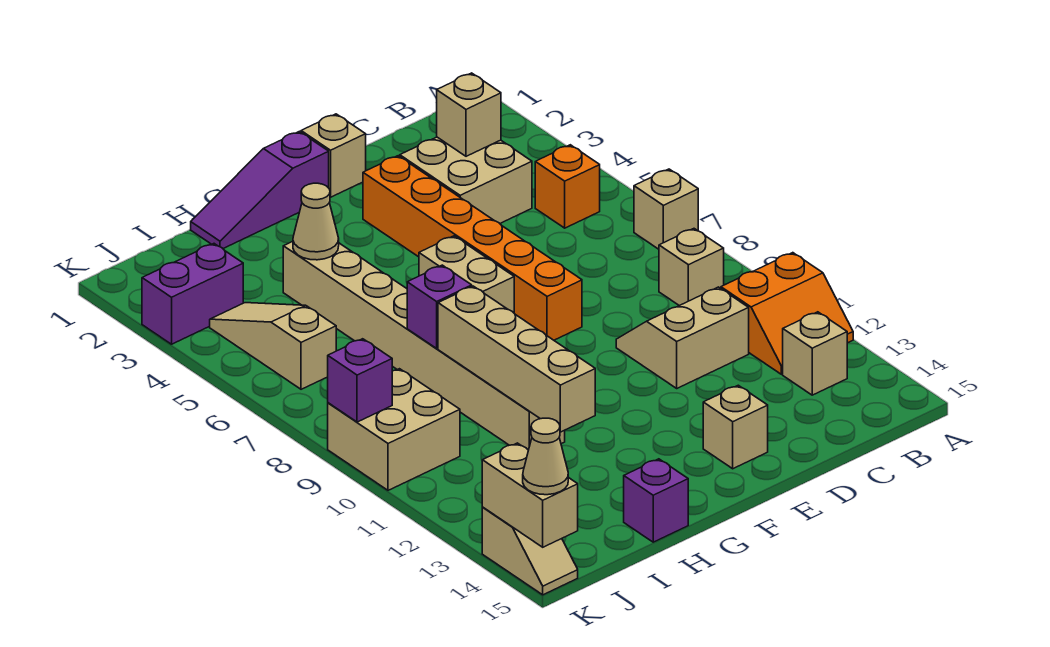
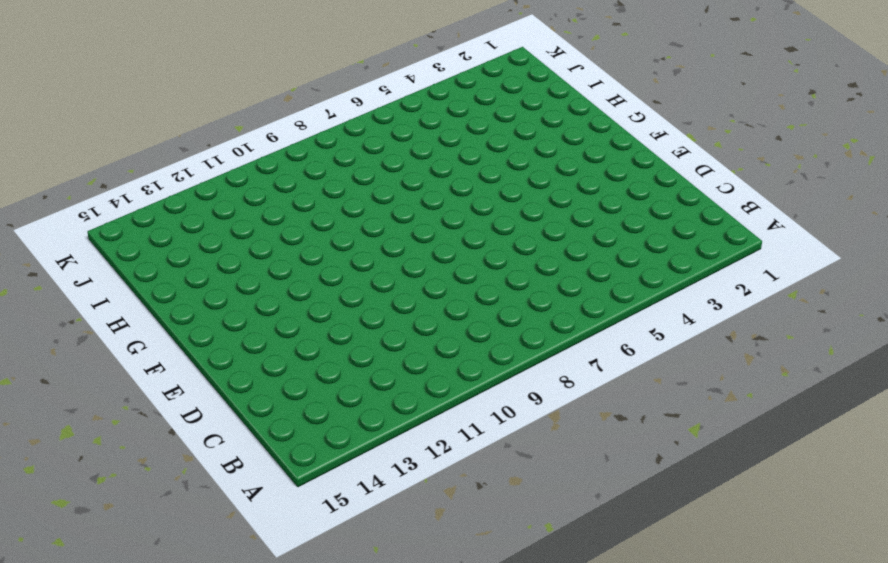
none -> tan 1x1 brick [634,169,698,249]
none -> orange 2x2 slope [721,253,853,374]
none -> orange 1x1 brick [535,145,600,228]

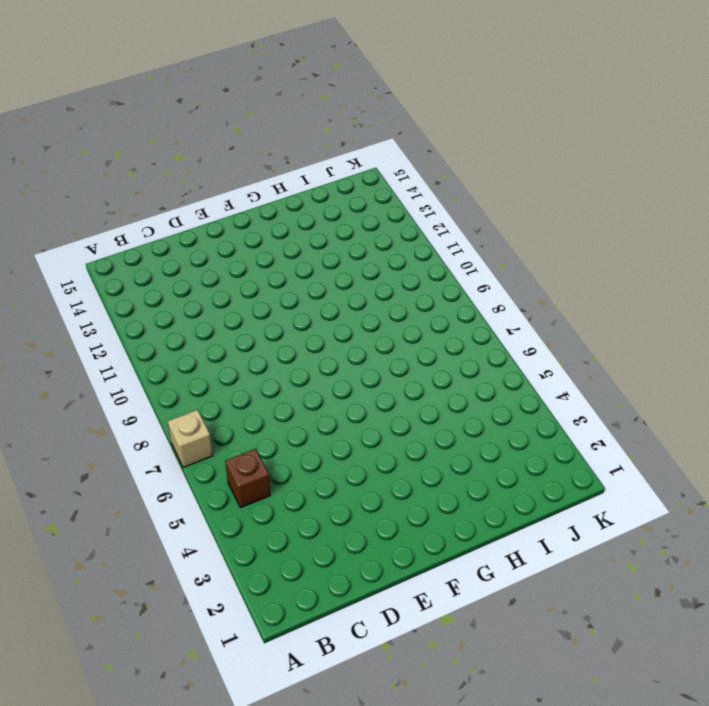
brown 1x1 brick [225,449,270,508] -> orange 1x1 brick [535,145,600,228]
none -> orange 2x2 slope [721,253,853,374]
none -> tan 1x1 brick [659,229,724,306]
none -> tan 1x1 brick [783,312,847,395]

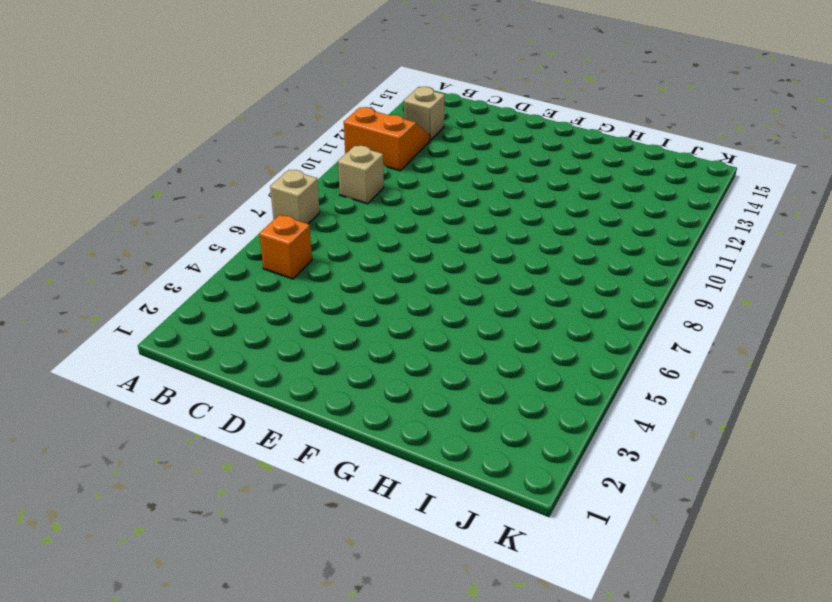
none -> tan 2x2 brick [400,137,532,223]
none -> tan 2x2 slope [616,287,749,388]
none -> tan 1x1 brick [301,114,366,197]

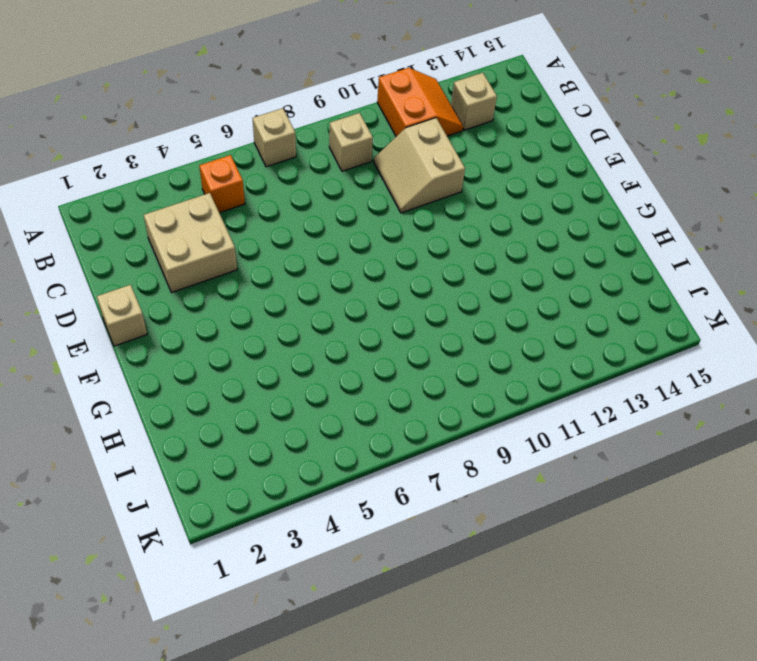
none -> orange 1x6 brick [363,156,582,340]
none -> tan 1x1 brick [703,385,768,469]
none -> purple 1x3 slope [191,131,329,248]

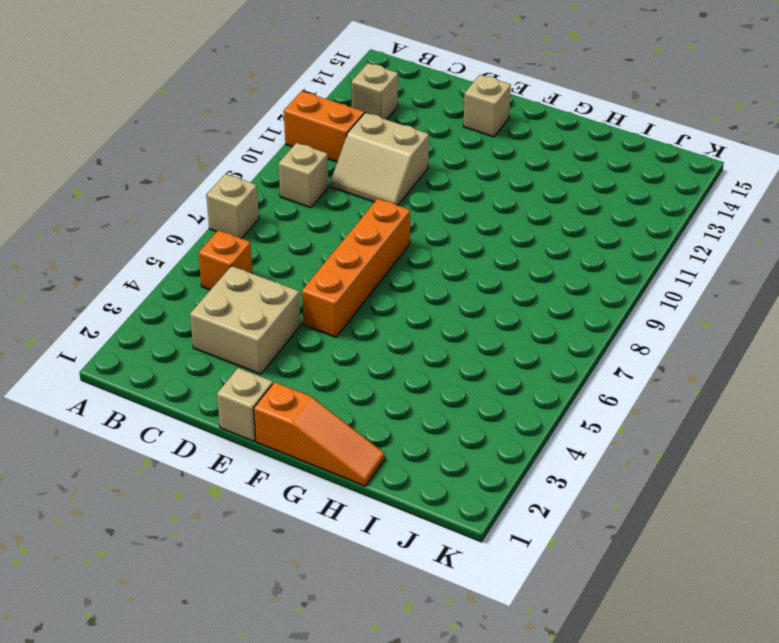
orange 1x4 brick [302,199,410,337] -> orange 1x6 brick [363,156,582,340]
orange 1x3 slope [254,382,385,486] -> purple 1x3 slope [191,131,329,248]
none -> tan 1x2 brick [419,236,514,313]
none -> tan 1x8 brick [283,242,565,450]
none -> purple 1x1 brick [624,459,688,542]

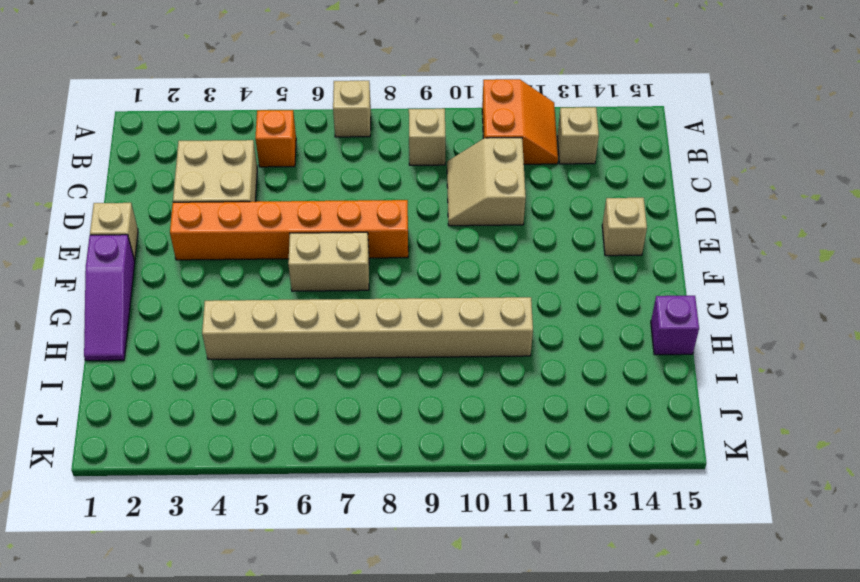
none -> purple 1x2 brick [142,244,243,344]
none -> tan 1x3 slope [210,303,336,389]
none -> tan 2x2 brick [328,369,460,490]

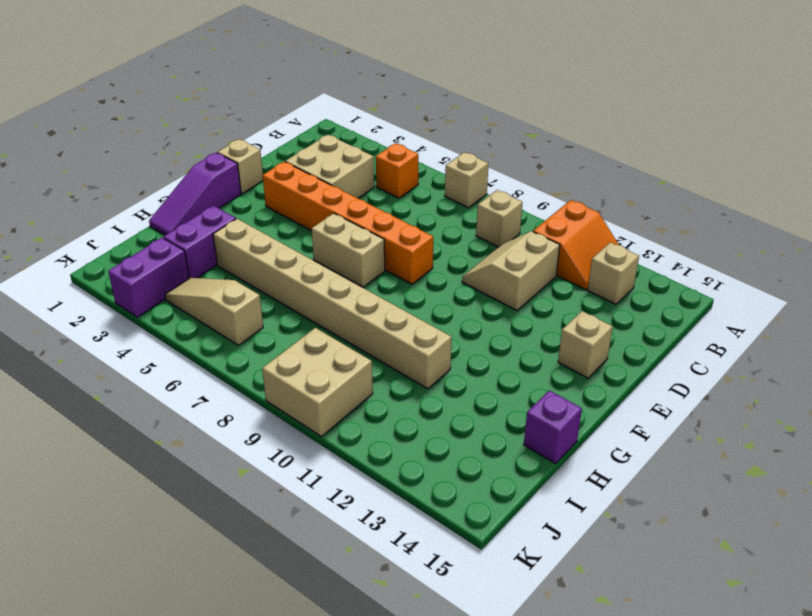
purple 1x2 brick [163,206,236,278] -> none
none -> tan 1x2 slope [482,508,578,595]
none -> tan 1x1 brick [437,73,501,156]
none -> tan 1x1 cone [293,183,339,260]

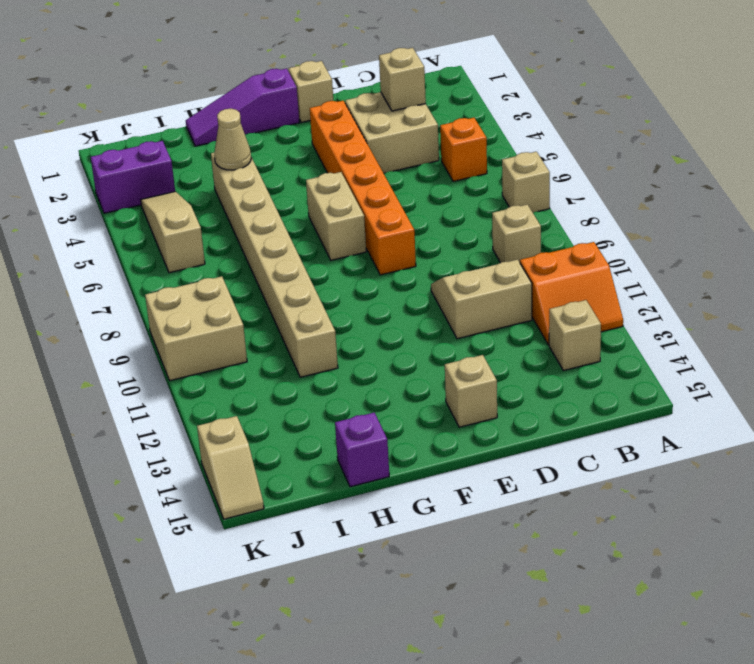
none -> purple 1x1 brick [407,265,472,348]
none -> tan 1x4 brick [438,286,595,432]
none -> purple 1x1 brick [328,339,392,422]

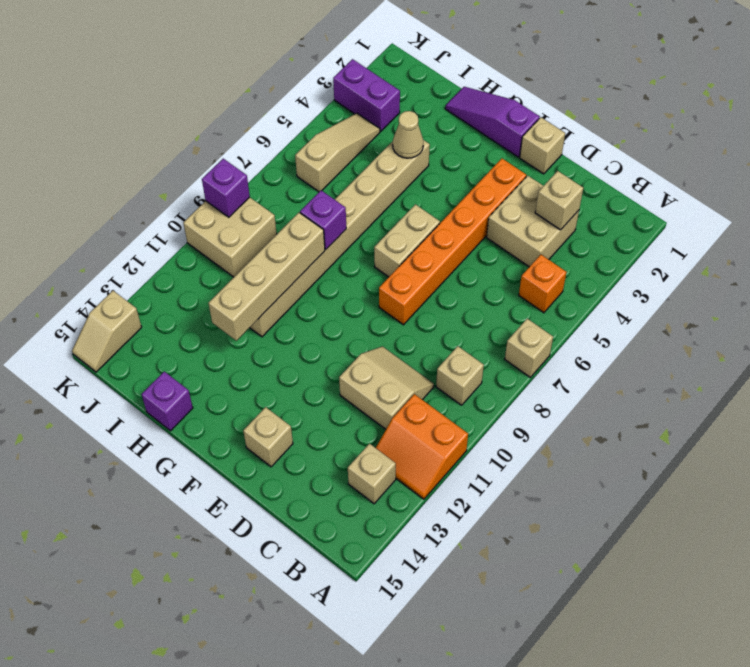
none -> tan 1x2 brick [482,443,578,547]
none -> tan 1x1 cone [523,418,568,495]

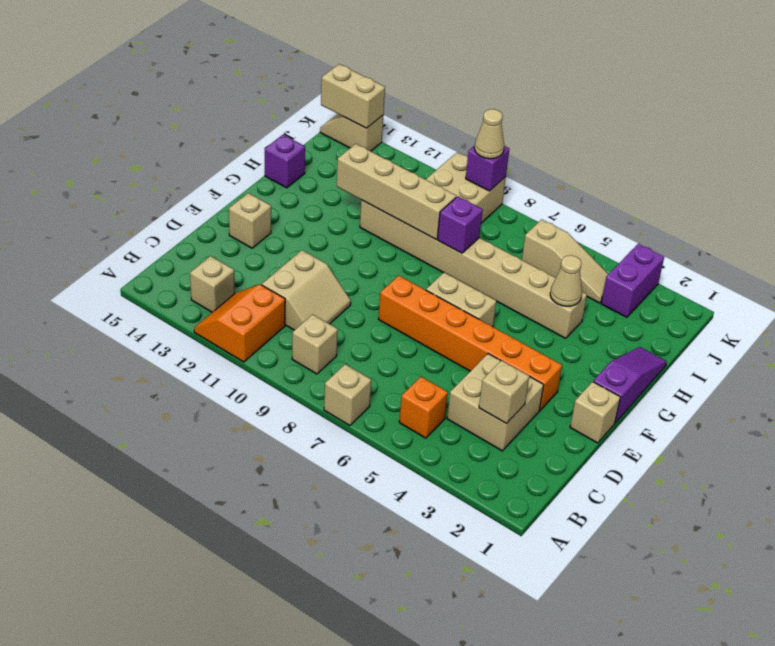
tan 1x1 cone [474,109,504,159] -> tan 1x1 cone moved to [523,418,568,495]

